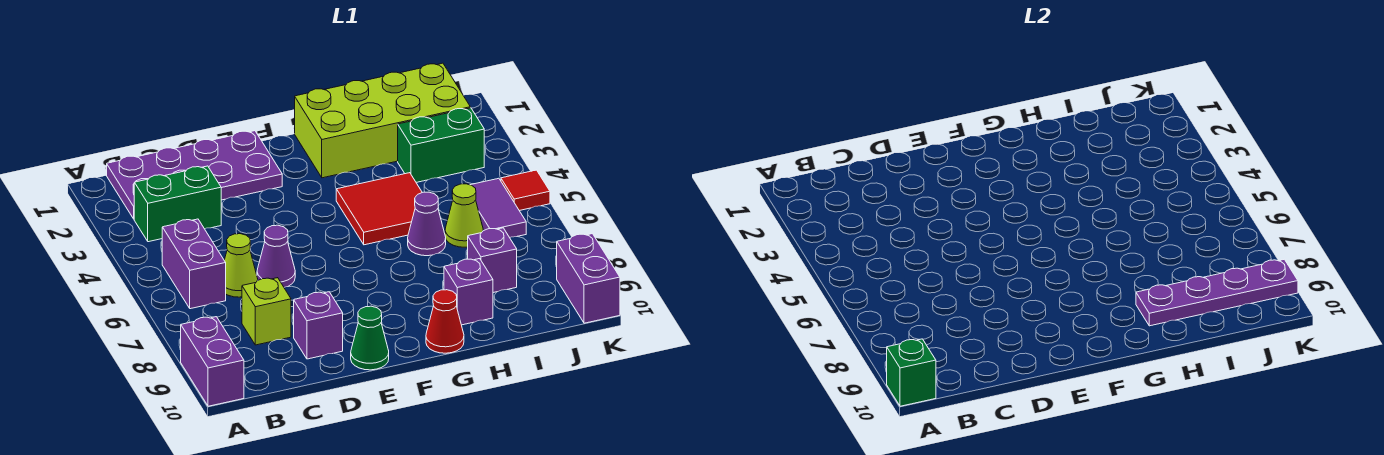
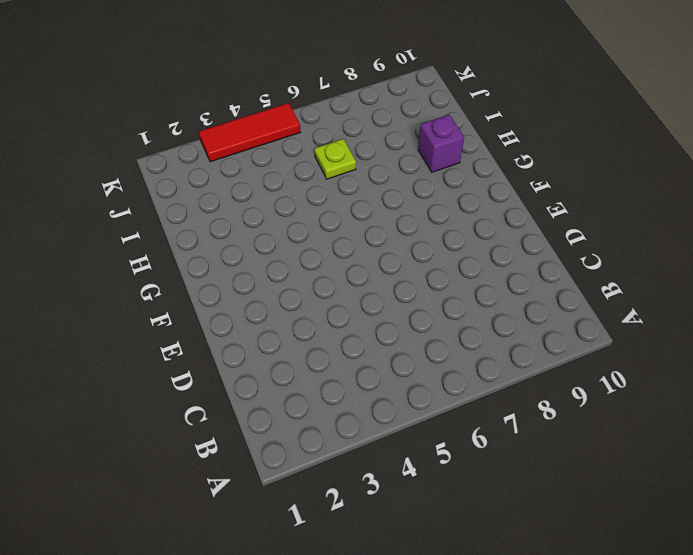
lime 1x1 plate [314,139,356,179] -> lime 1x1 cone [445,184,483,247]
red 1x3 tile [199,103,301,162] -> red 1x1 tile [501,170,550,211]
none -> purple 1x2 brick [181,317,244,406]
none -> purple 2x4 plate [107,131,282,219]
none -> green 1x2 brick [134,166,221,242]

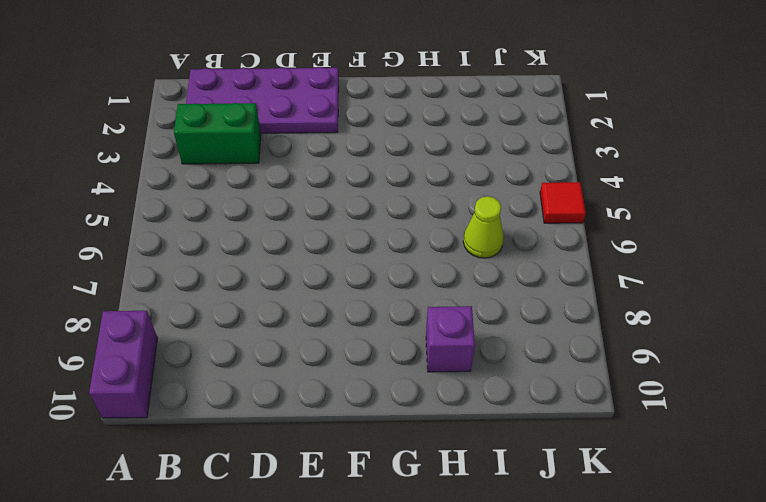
none -> purple 1x2 brick [162,219,226,309]
none -> lime 1x1 cone [224,234,258,297]
none -> lime 1x1 brick [242,278,291,345]

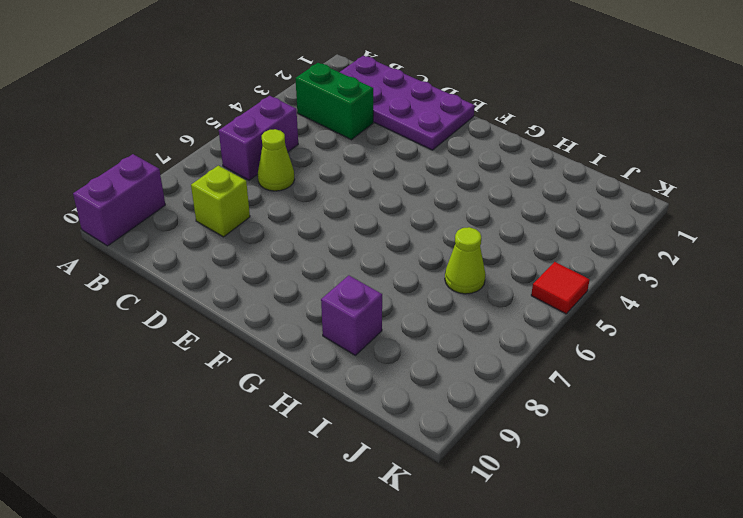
none -> purple 1x1 cone [257,225,295,287]
none -> purple 1x1 brick [294,292,343,359]
none -> green 1x1 cone [351,306,389,370]

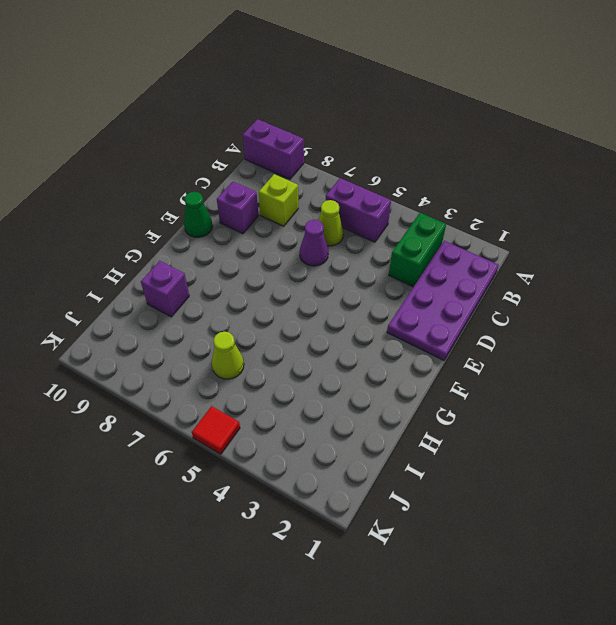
none -> lime 2x4 brick [295,63,470,178]
none -> red 2x2 tile [336,173,422,245]
none -> red 1x1 cone [426,290,464,353]

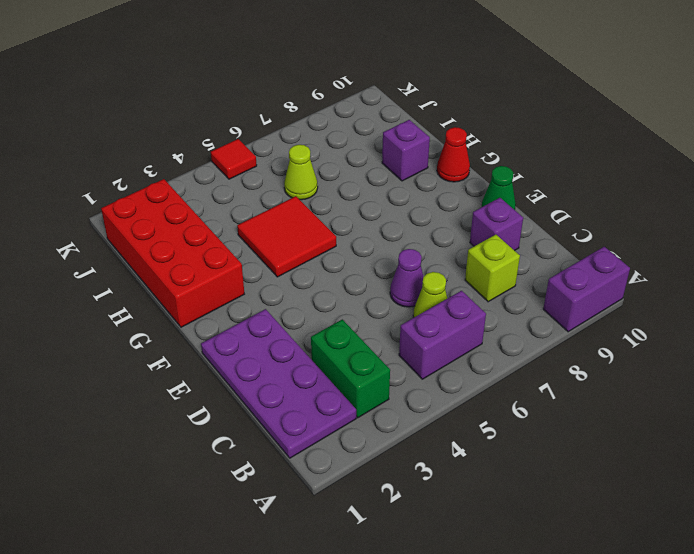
red 2x4 brick [101,179,244,327] -> lime 2x4 brick [295,63,470,178]
none -> purple 1x1 cone [408,192,446,256]
none -> green 1x2 brick [398,108,484,182]
none -> purple 1x1 brick [468,228,517,293]

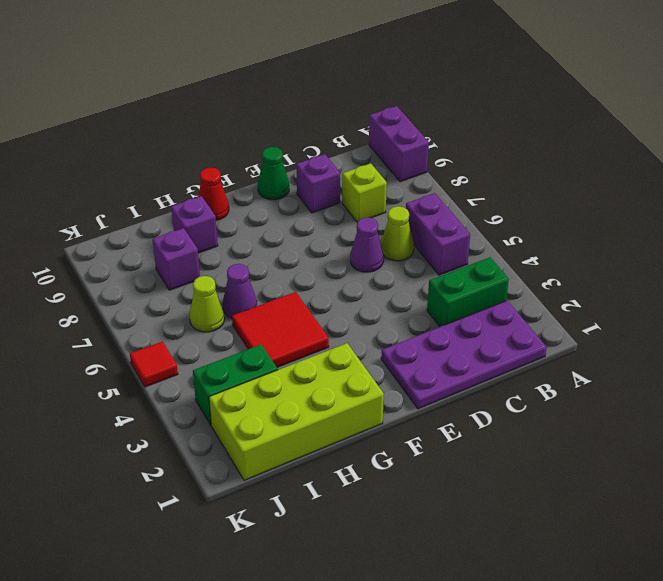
none -> purple 1x2 tile [471,178,526,238]
none -> purple 1x2 brick [557,234,620,323]
none -> green 1x1 brick [887,339,936,406]

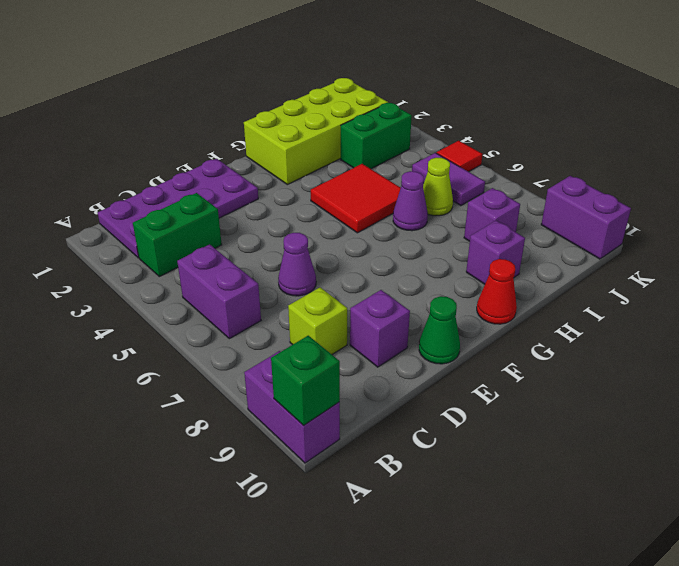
none -> lime 1x1 cone [224,234,258,297]
none -> purple 1x4 plate [1136,259,1298,326]

